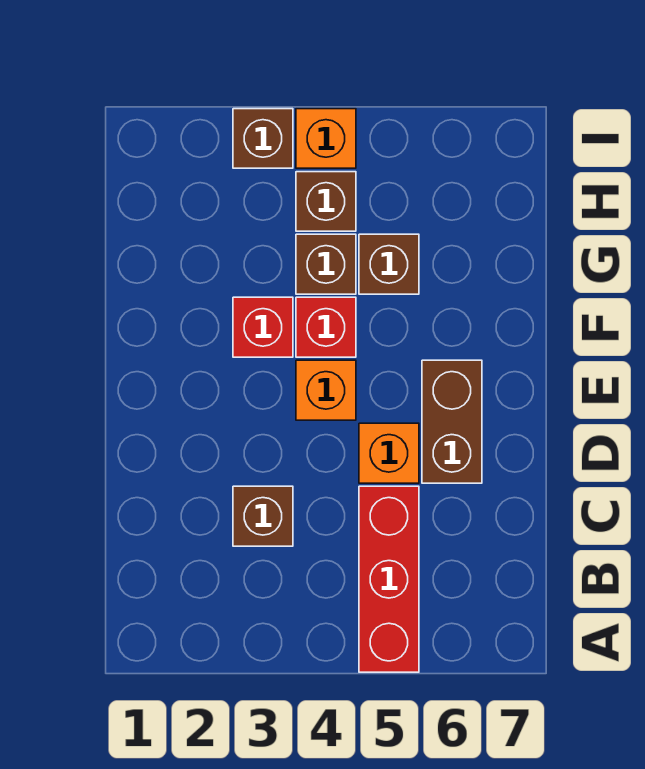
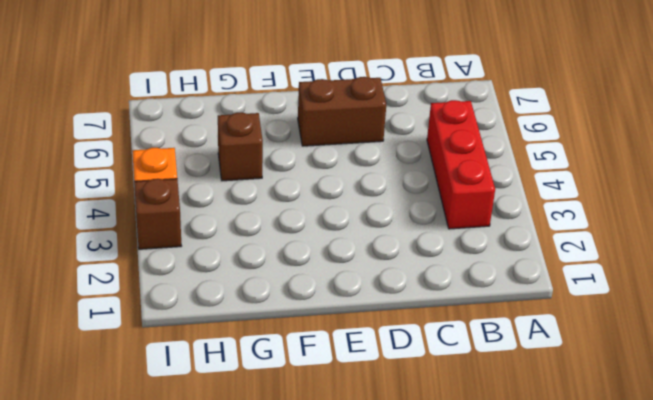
red 1x3 brick [427,100,495,229] -> red 1x3 brick turned to [359,486,419,672]
none -> brown 1x1 brick [233,486,293,546]
none -> orange 1x1 brick [359,423,419,483]
none -> orange 1x1 brick [296,360,356,420]

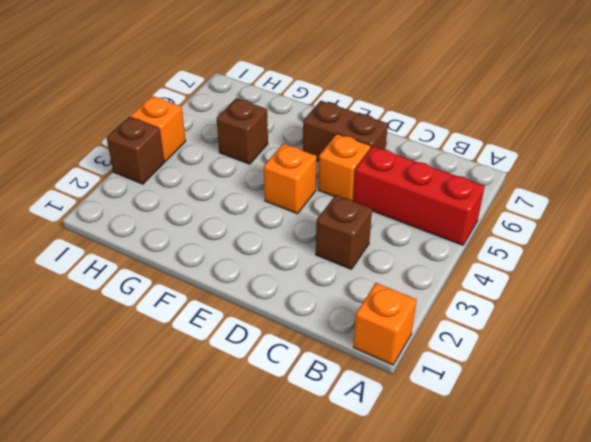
orange 1x1 brick [353,283,417,365] -> none
none -> red 1x1 brick [233,297,293,357]
none -> red 1x1 brick [296,297,356,357]
none -> brown 1x1 brick [296,234,356,294]

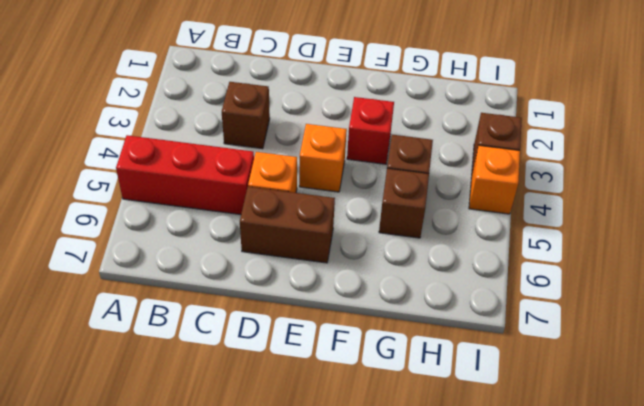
none -> red 1x1 brick [296,297,356,357]
none -> brown 1x1 brick [296,172,356,231]

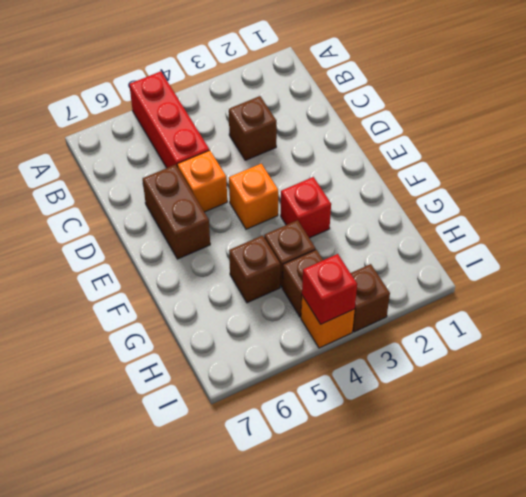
red 1x1 brick [302,254,357,324] -> red 1x1 brick moved to [296,297,356,357]

